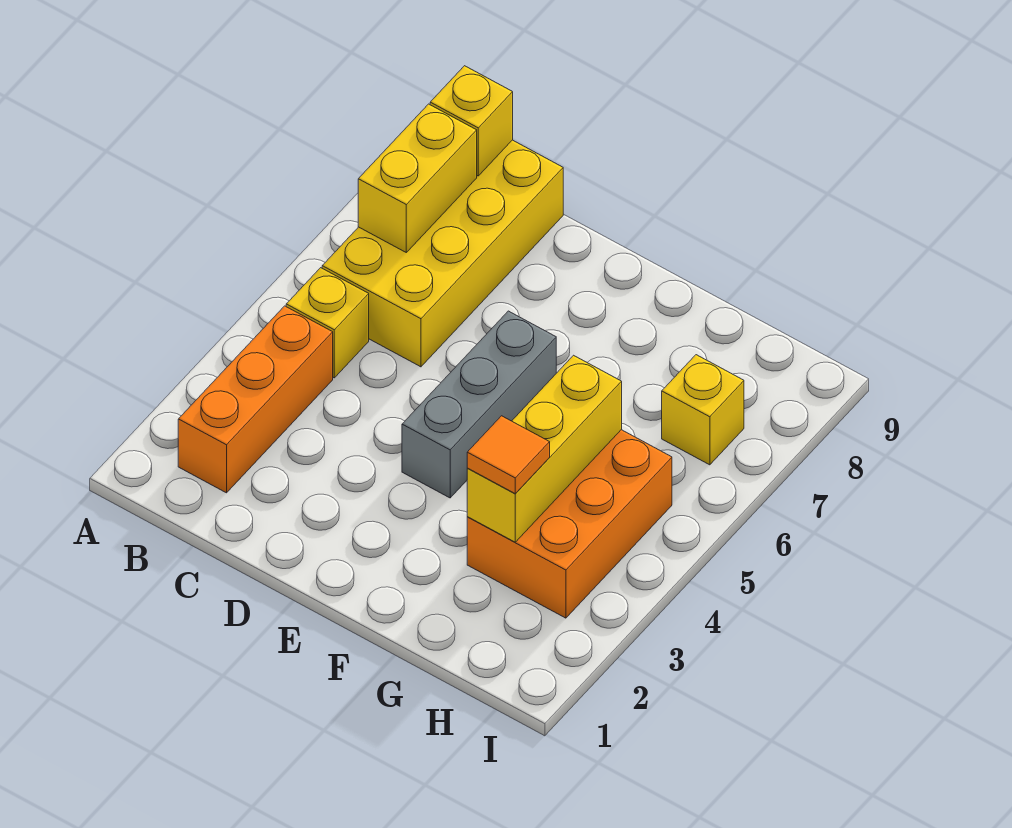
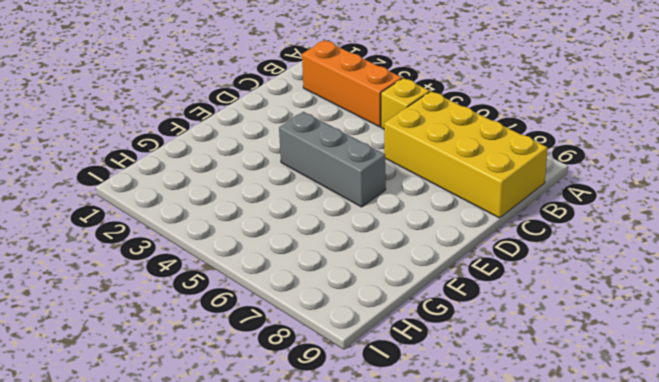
none -> orange 2x3 brick [467,430,672,618]
none -> yellow 1x1 brick [662,355,744,465]

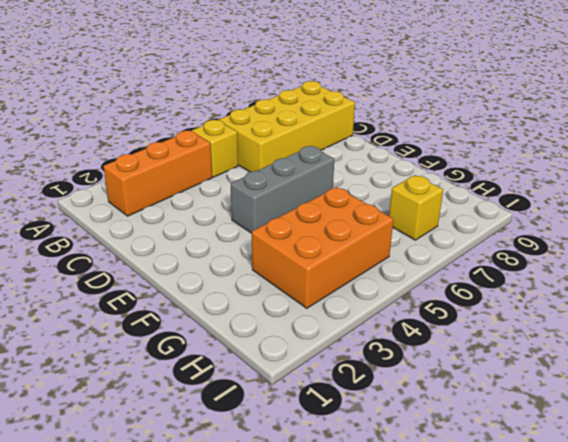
none -> yellow 1x2 brick [358,104,477,252]
none -> yellow 1x1 brick [430,66,513,176]

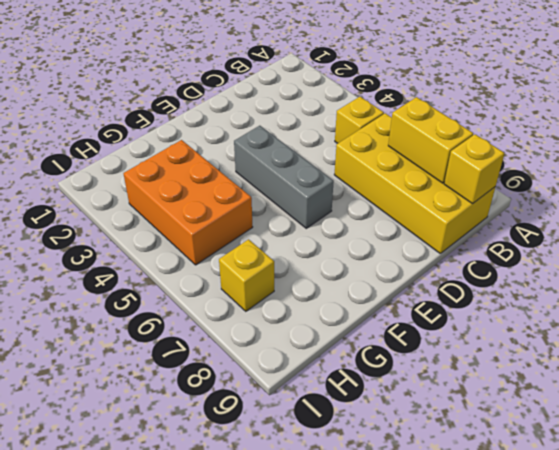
none -> orange 1x3 brick [178,306,333,493]
none -> yellow 1x3 brick [467,355,622,542]

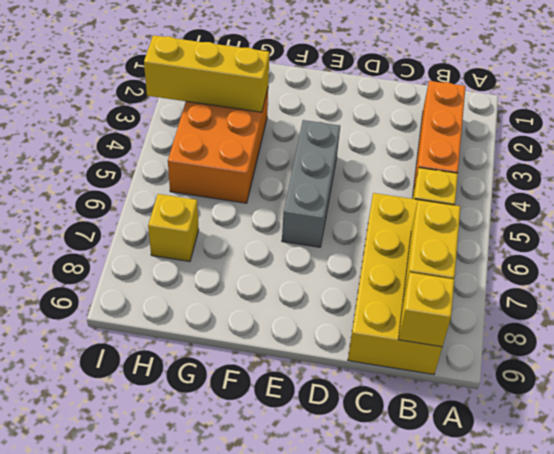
yellow 1x3 brick [144,35,269,112] -> yellow 1x3 brick turned to [467,355,622,542]
none -> orange 1x1 tile [467,416,550,493]

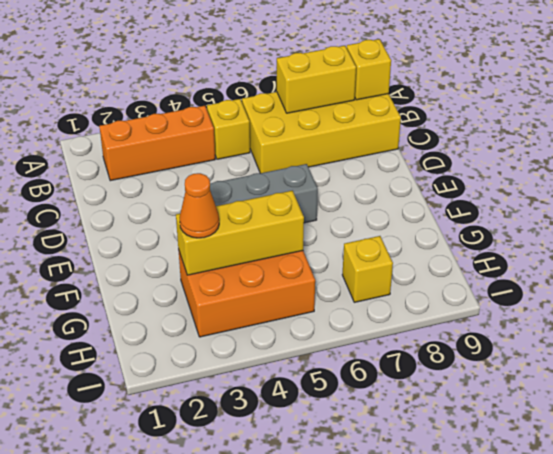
orange 1x1 cone [180,173,219,238] -> orange 1x1 tile [467,416,550,493]

